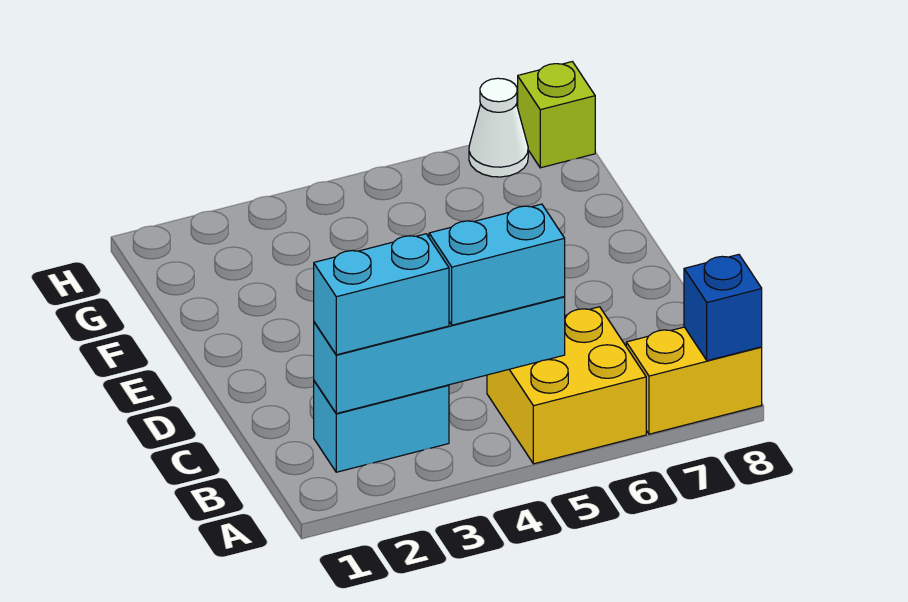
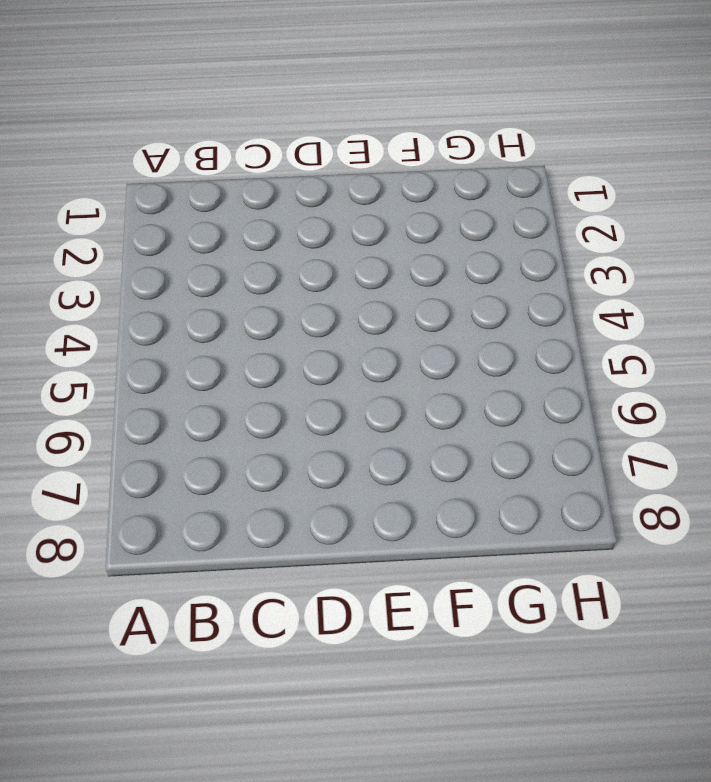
none -> yellow 2x2 brick [487,307,646,464]
none -> yellow 1x2 brick [626,327,762,434]

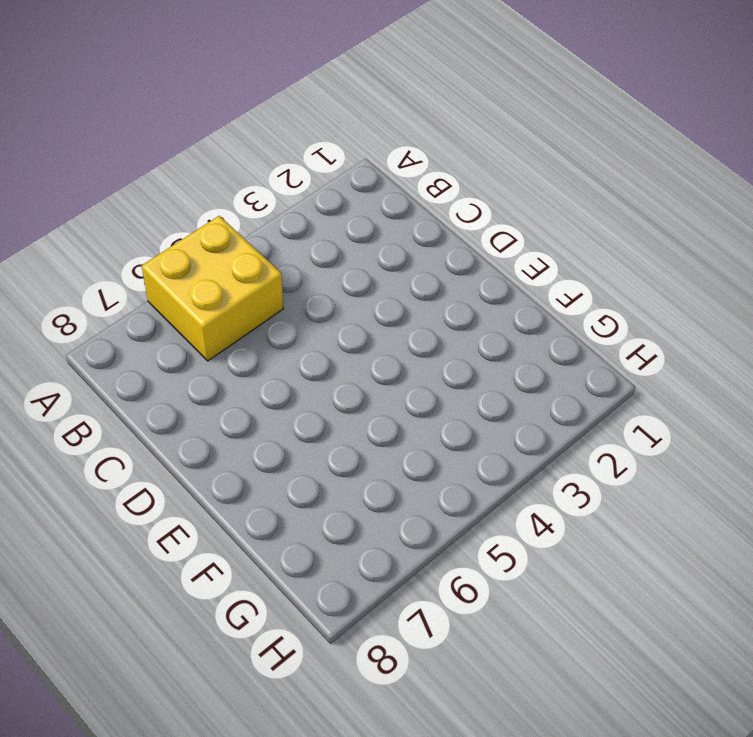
none -> yellow 1x2 brick [626,327,762,434]
none -> cyan 1x2 brick [314,381,449,472]

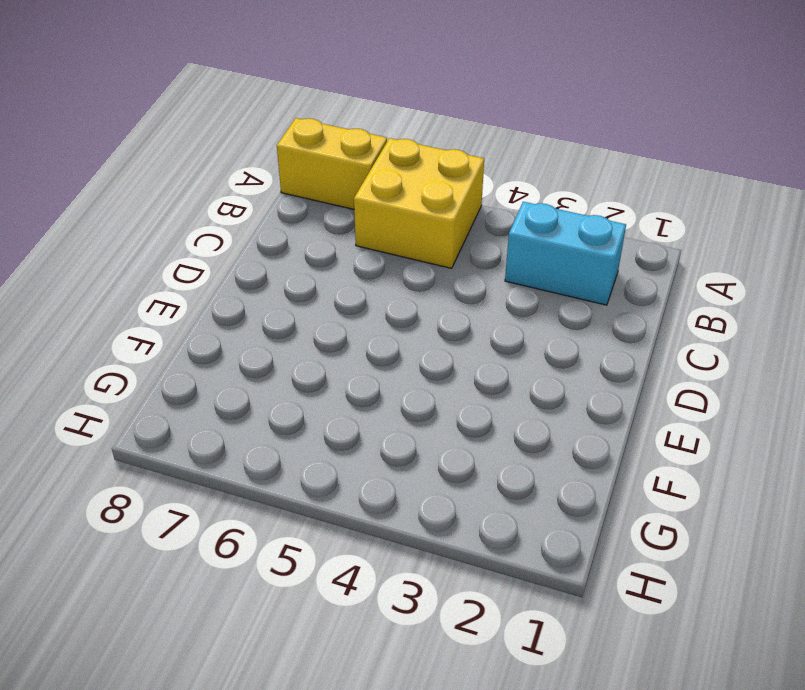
none -> white 1x1 cone [469,78,528,177]
none -> lime 1x1 brick [518,62,595,168]

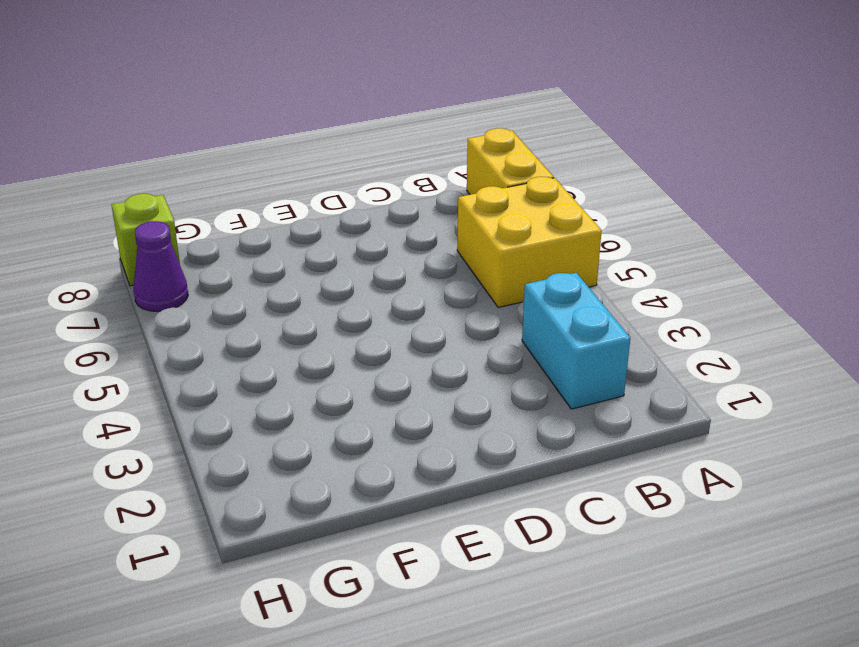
purple 1x1 cone [134,221,188,312] -> white 1x1 cone [469,78,528,177]
none -> blue 1x1 brick [684,255,762,361]
none -> cyan 1x4 brick [314,297,565,414]

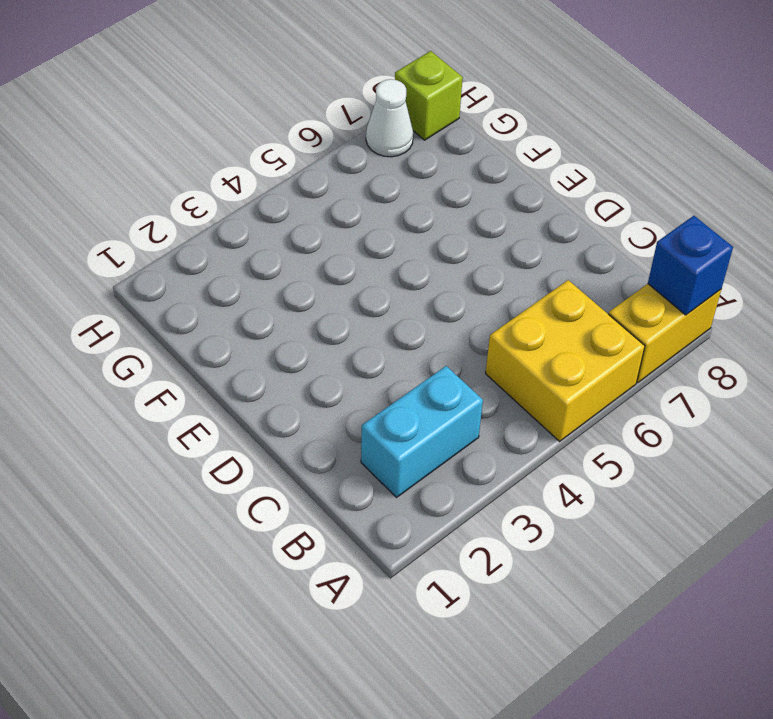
none -> cyan 1x4 brick [314,297,565,414]
none -> cyan 1x2 brick [314,234,449,355]

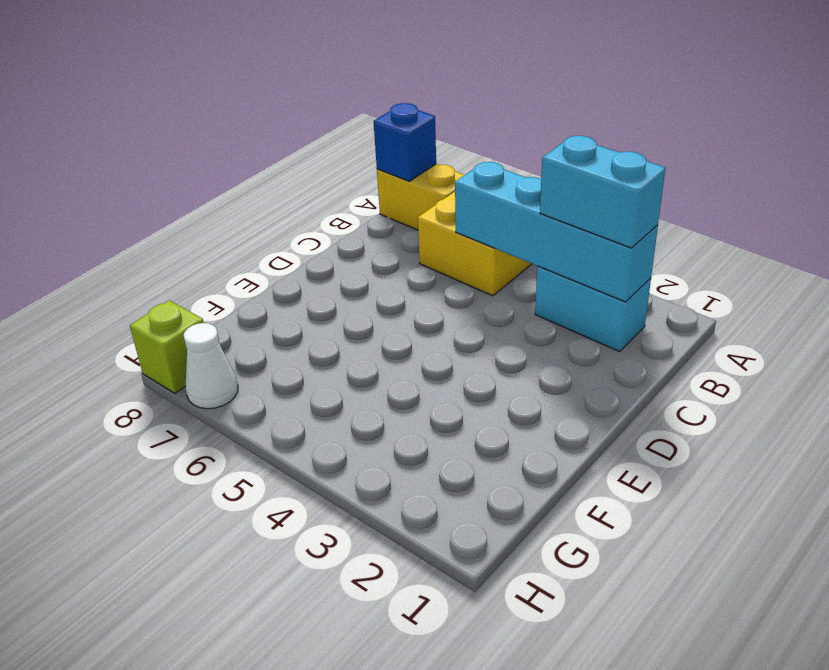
none -> cyan 1x2 brick [429,204,565,325]

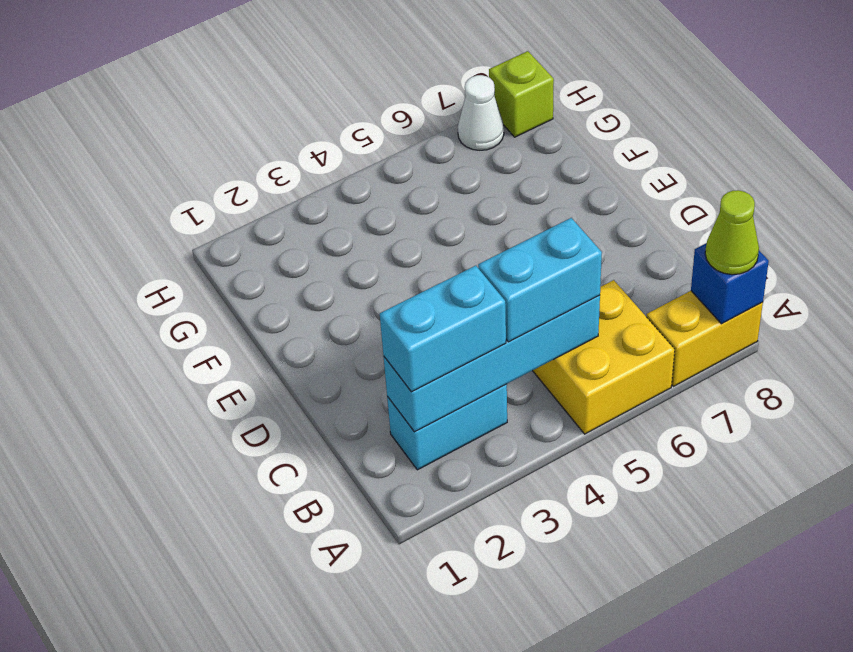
lime 1x1 cone [705,190,759,275] -> none

